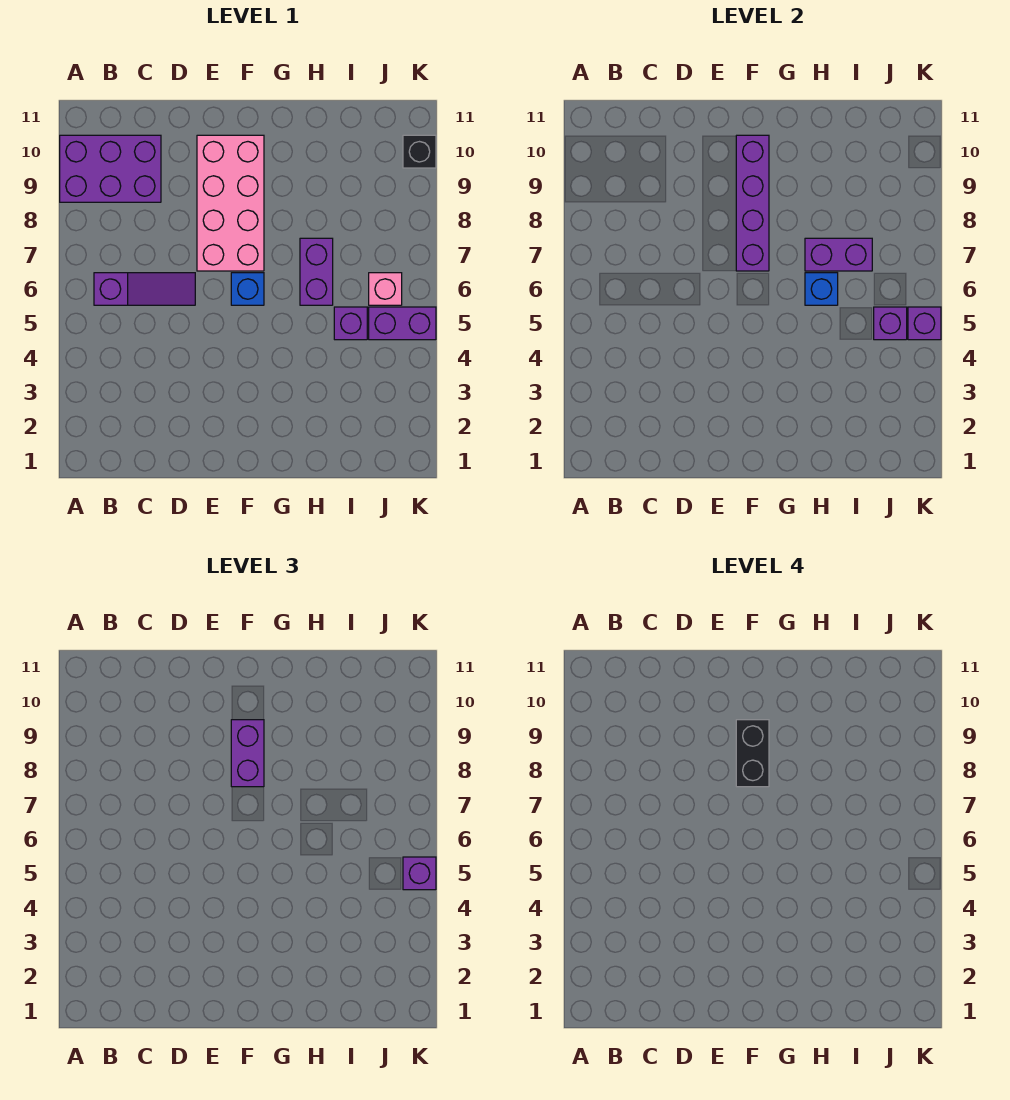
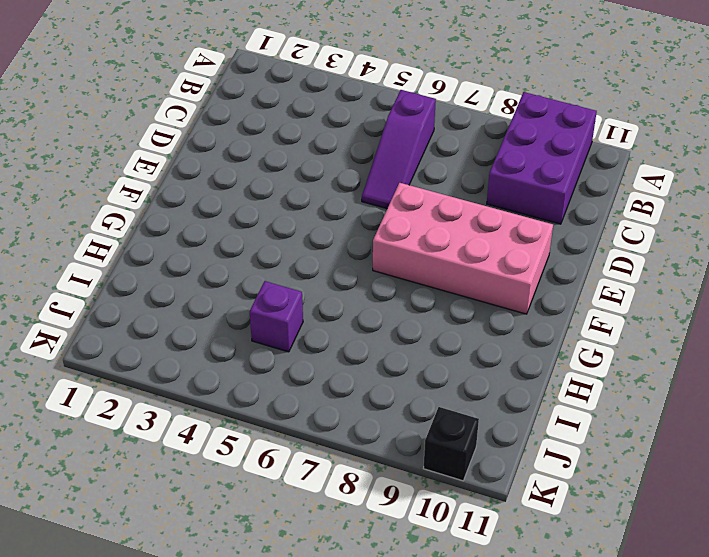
none -> blue 1x1 brick [231,273,264,305]
none -> purple 1x2 brick [300,238,333,305]
none -> purple 1x2 brick [369,307,436,340]

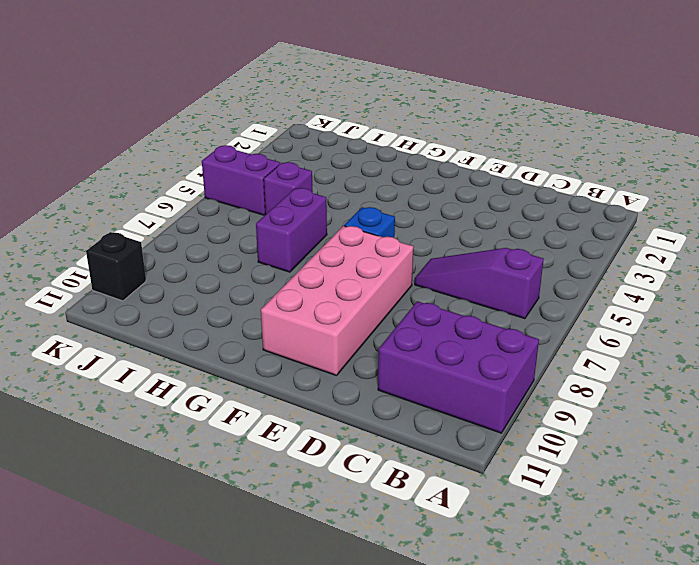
none -> pink 1x1 brick [369,273,402,305]
none -> purple 1x4 brick [736,135,769,271]
none -> blue 1x1 brick [805,273,838,305]

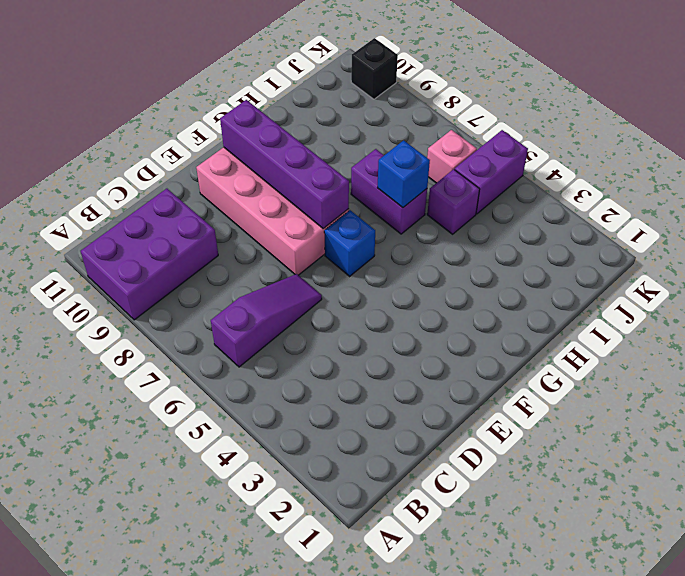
none -> purple 1x2 brick [805,238,872,271]
none -> purple 1x1 brick [874,307,907,340]
none -> purple 1x1 brick [908,307,941,340]

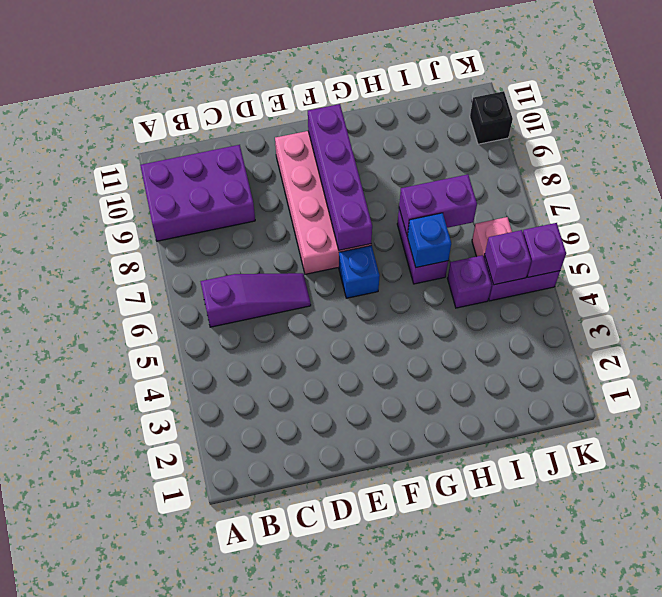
none -> purple 1x2 brick [231,720,264,787]
none -> purple 1x1 brick [403,857,436,890]
none -> black 1x2 brick [736,720,769,787]

